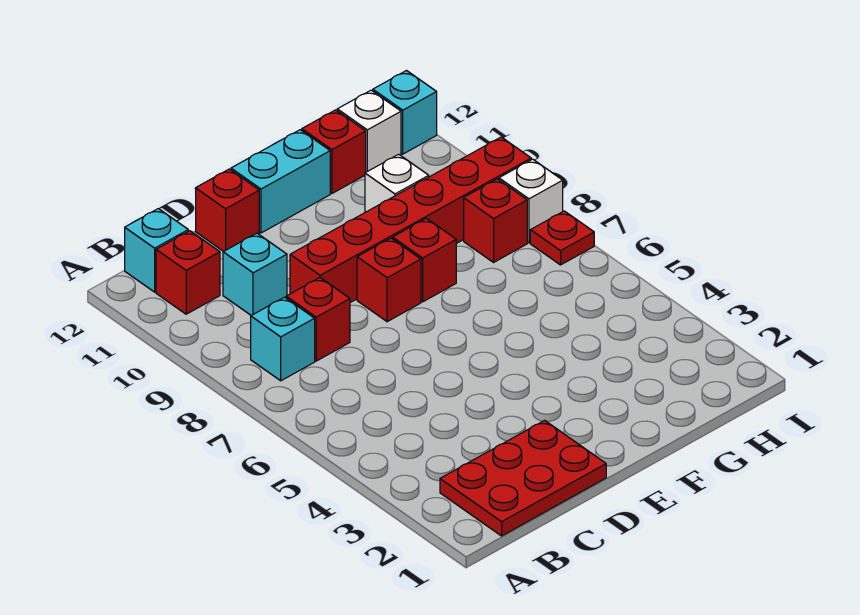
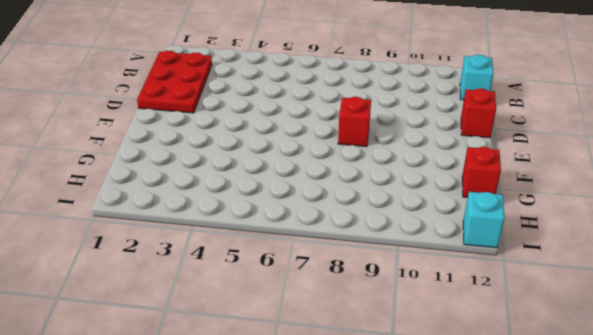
none -> cyan 1x1 brick [251,297,315,381]
none -> red 1x1 brick [156,231,220,314]
none -> red 1x1 brick [286,278,350,361]

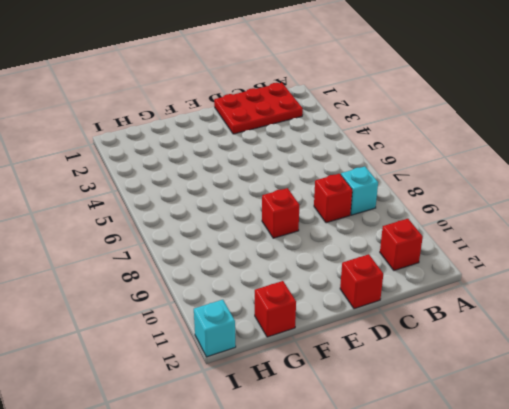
none -> cyan 1x1 brick [125,209,188,292]
none -> cyan 1x1 brick [223,233,287,315]
none -> red 1x6 brick [290,137,531,303]

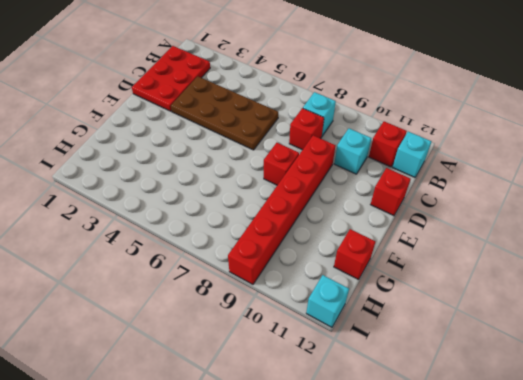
brown 2x4 plate [171,76,278,150] -> none
none -> cyan 1x2 brick [231,130,330,233]
none -> red 1x1 brick [393,218,456,302]
none -> white 1x1 brick [365,154,429,212]

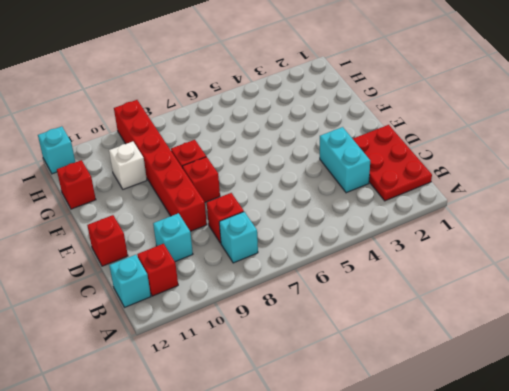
cyan 1x2 brick [320,127,370,193] -> cyan 1x2 brick moved to [231,130,330,233]
none -> red 1x1 brick [464,179,527,262]
none -> white 1x1 brick [337,90,401,172]
none -> red 1x1 plate [530,211,594,265]

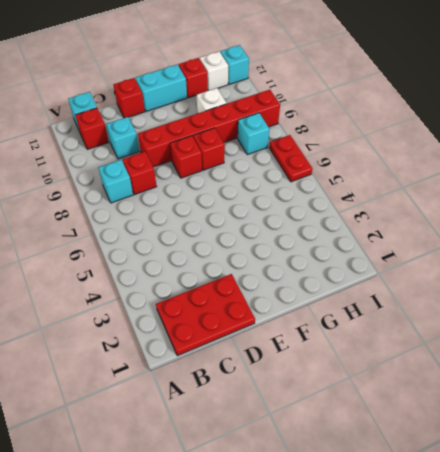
cyan 1x1 brick [238,113,269,155] -> red 1x1 brick [464,179,527,262]
red 1x2 plate [269,135,312,182] -> red 1x1 plate [530,211,594,265]
none -> white 1x1 brick [499,159,563,243]

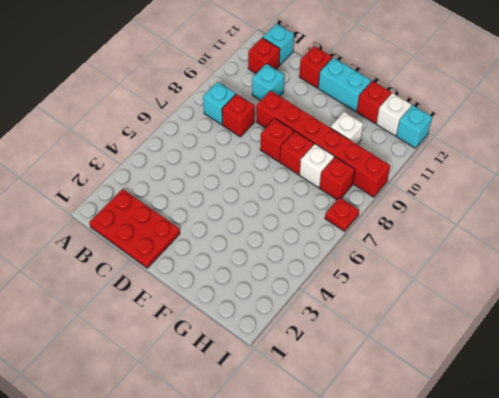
white 1x1 brick [300,144,334,188] -> white 1x1 brick moved to [499,159,563,243]

